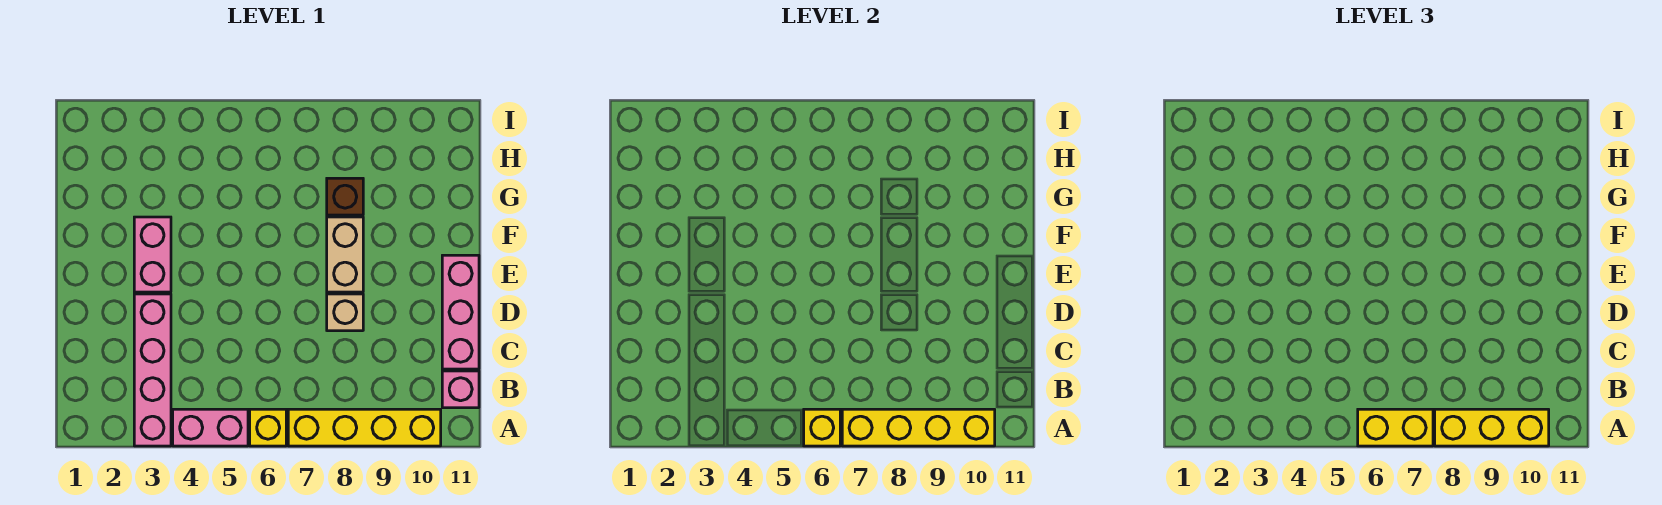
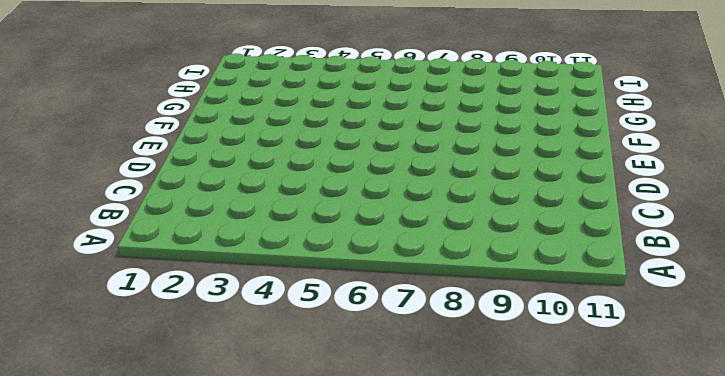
none -> pink 1x4 brick [134,294,171,446]
none -> pink 1x2 brick [173,409,248,446]
none -> yellow 1x1 brick [250,409,286,446]

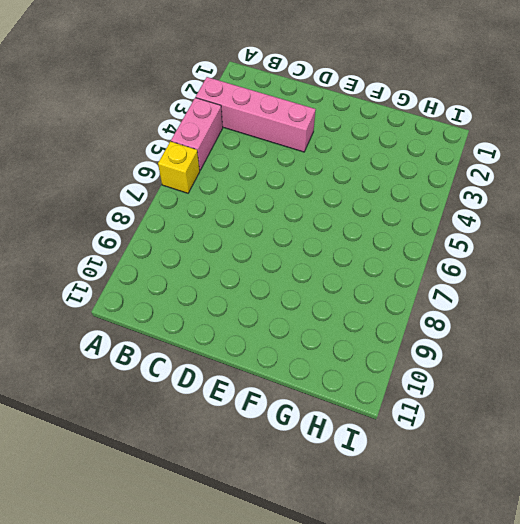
none -> yellow 1x4 brick [288,409,441,446]
none -> pink 1x1 brick [442,371,479,408]
none -> pink 1x3 brick [442,255,479,369]

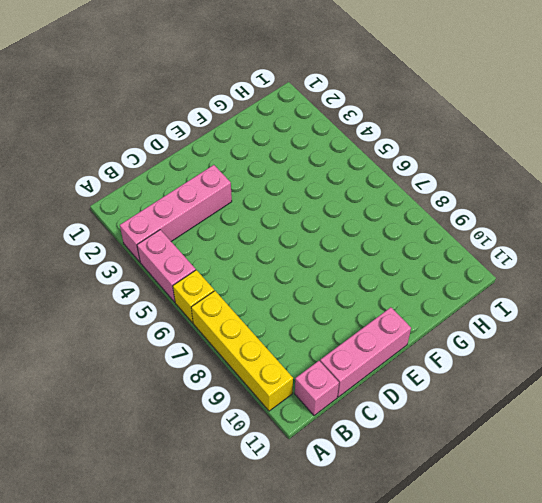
none -> tan 1x1 brick [327,294,363,331]
none -> pink 1x2 brick [134,217,171,292]
none -> tan 1x2 brick [327,217,363,292]

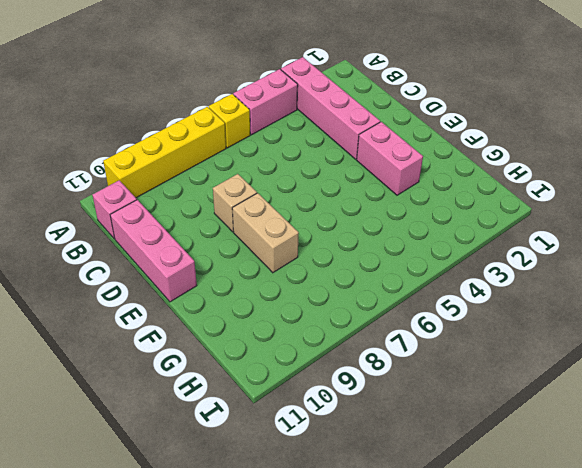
none -> brown 1x1 brick [327,178,363,215]
none -> yellow 1x1 brick [804,409,840,446]
none -> yellow 1x4 brick [842,409,995,446]

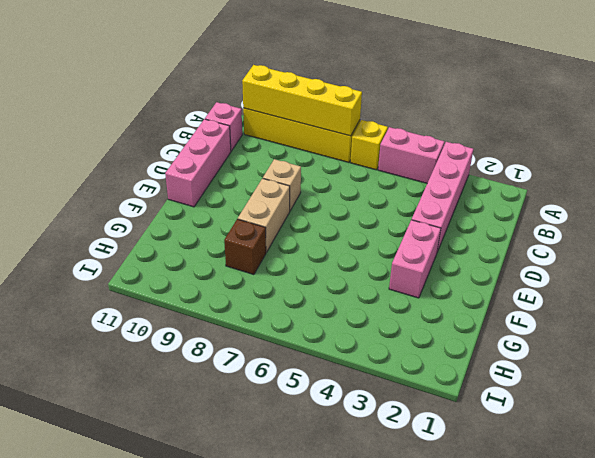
none -> yellow 1x1 brick [804,409,840,446]
none -> yellow 1x2 brick [1358,409,1433,446]
none -> yellow 1x3 brick [1435,409,1549,446]

